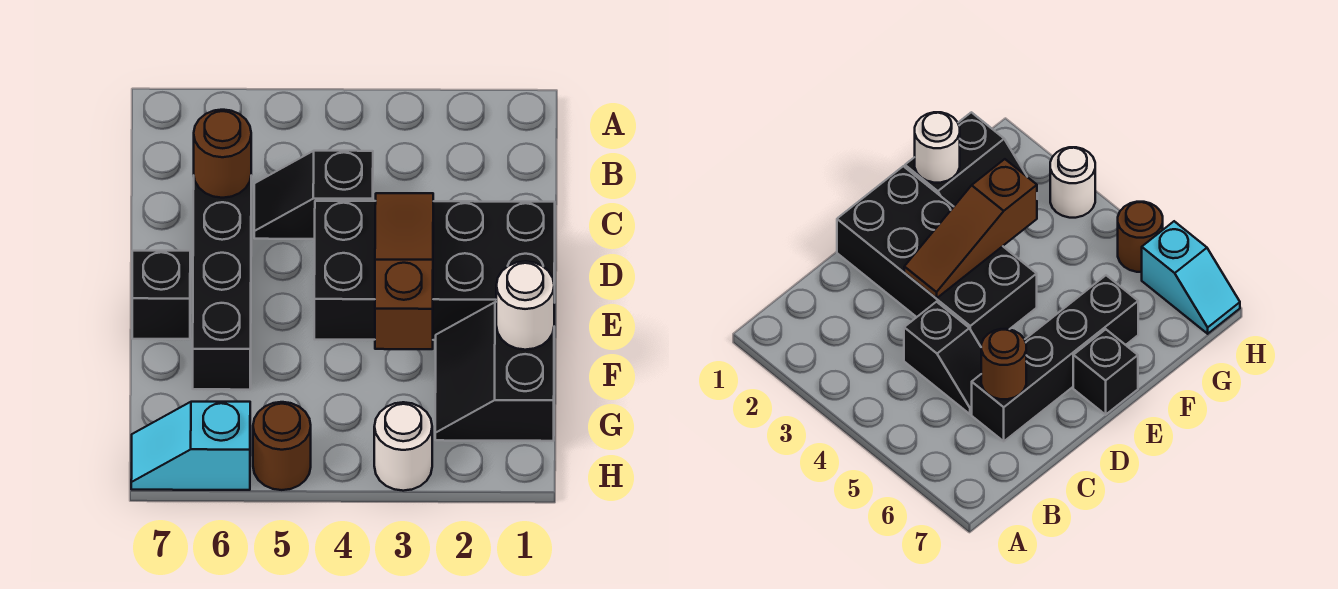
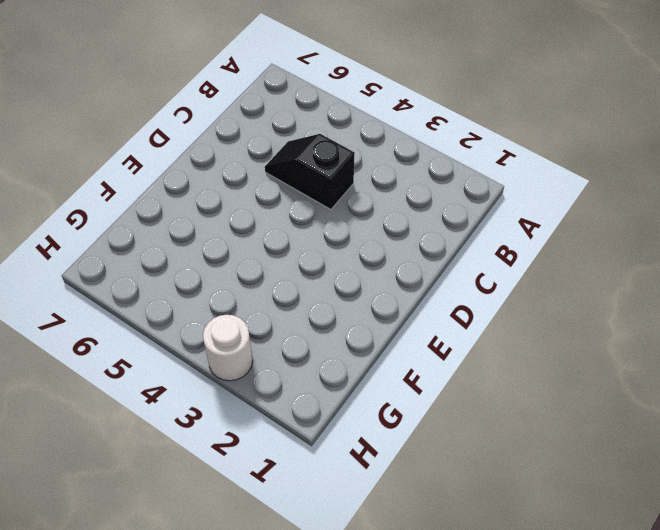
none -> black 1x4 brick [193,178,251,390]
none -> black 2x4 brick [314,201,555,340]

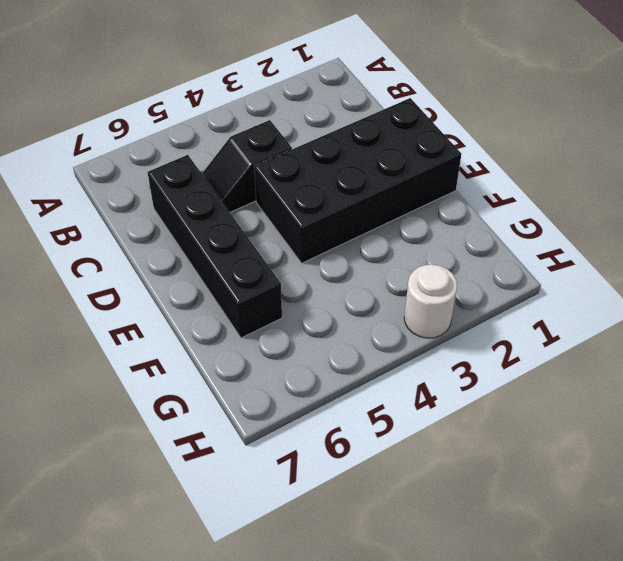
none -> black 1x1 brick [132,251,190,339]
none -> black 2x2 slope [435,302,554,441]

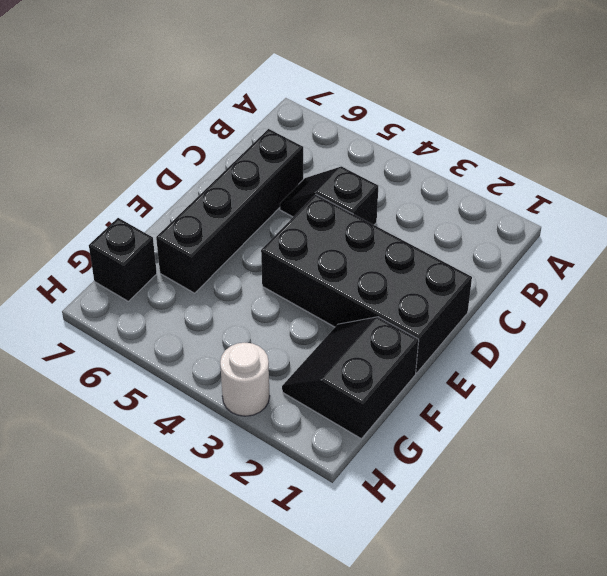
black 1x1 brick [89,218,157,301] -> black 1x1 brick moved to [132,251,190,339]
none -> brown 1x1 round brick [253,402,311,490]
none -> cyan 1x2 slope [131,402,250,490]

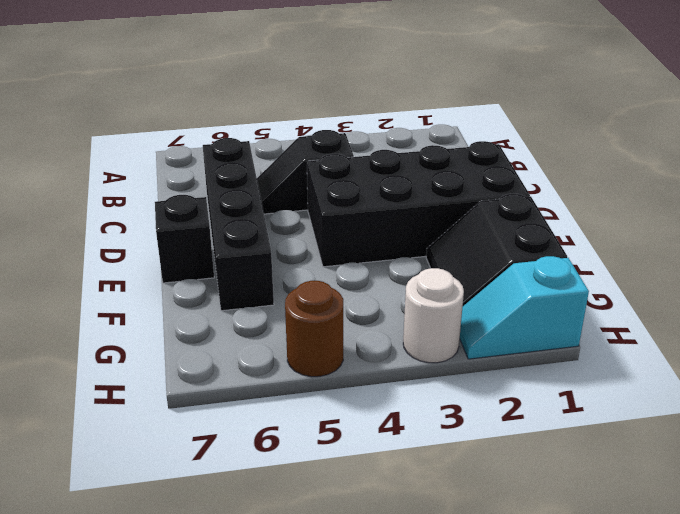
cyan 1x2 slope [460,256,589,359] -> cyan 1x2 slope moved to [131,402,250,490]
none -> brown 1x1 round brick [194,110,251,198]
none -> brown 1x3 slope [375,193,433,349]

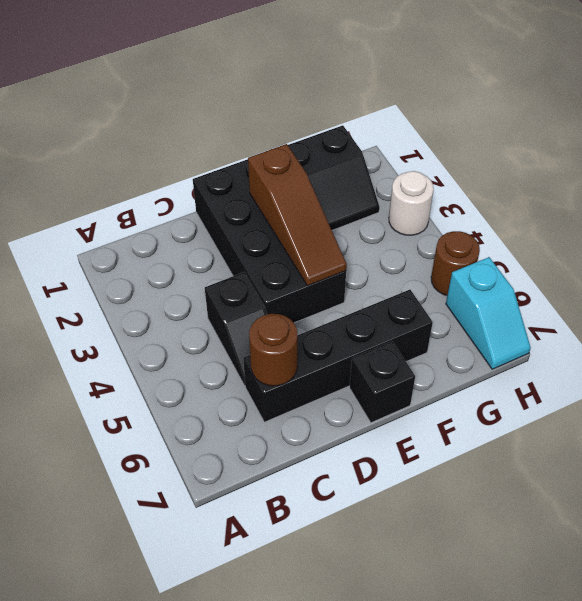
brown 1x3 slope [248,144,347,286] -> brown 1x3 slope turned to [375,193,433,349]
none -> white 1x1 round brick [496,261,554,350]

